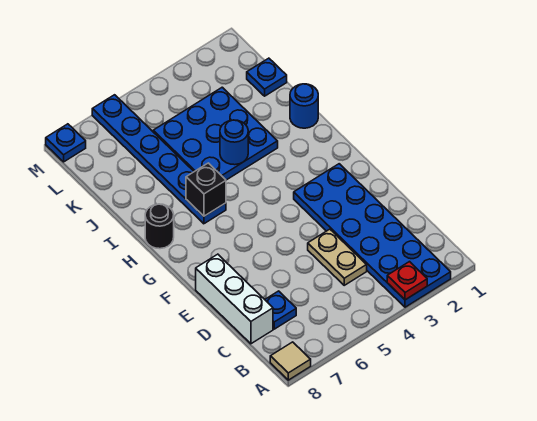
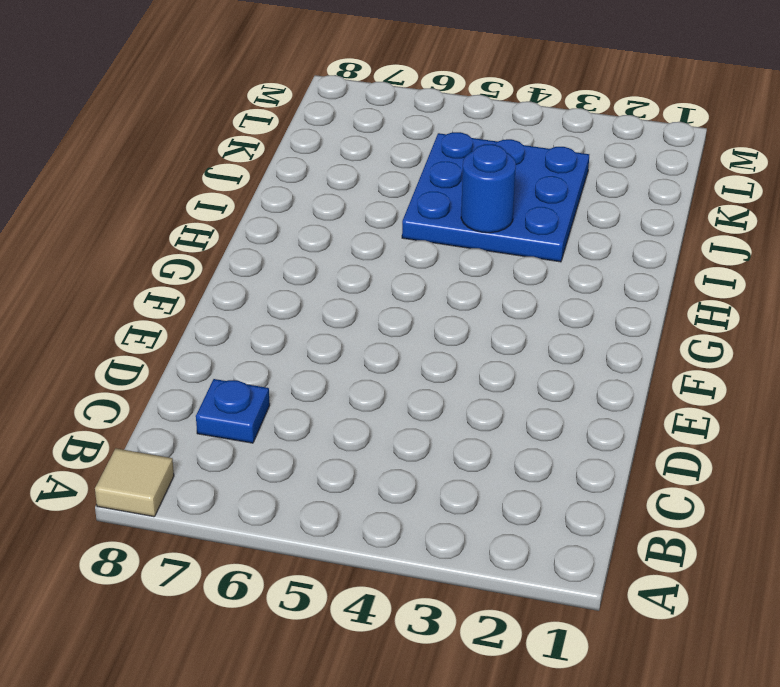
none -> blue 2x6 plate [294,164,451,307]
none -> tan 1x2 plate [308,229,367,285]
none -> white 1x3 brick [196,254,273,344]

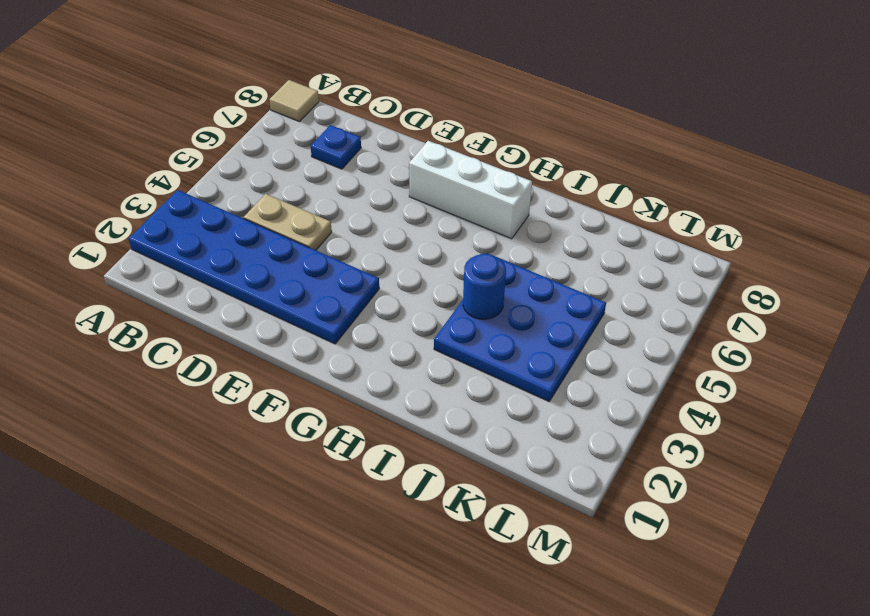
white 1x3 brick [409,141,532,239] -> white 1x3 brick moved to [196,254,273,344]
none -> blue 1x6 plate [92,95,226,224]
none -> black 1x1 round brick [145,204,174,249]
none -> blue 1x1 round brick [290,84,318,128]

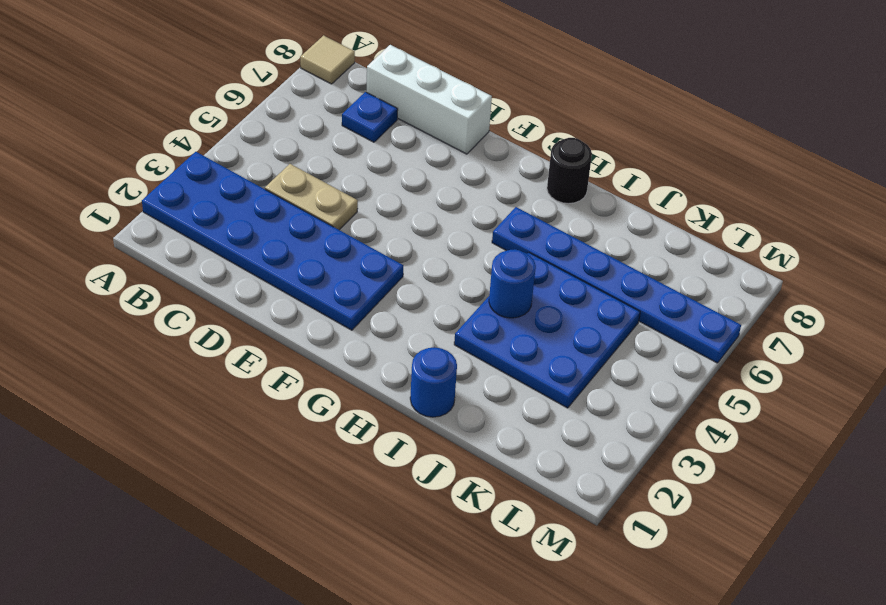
none -> blue 1x1 plate [247,58,287,96]
none -> blue 1x1 plate [46,124,86,162]
none -> red 1x1 plate [387,262,427,300]

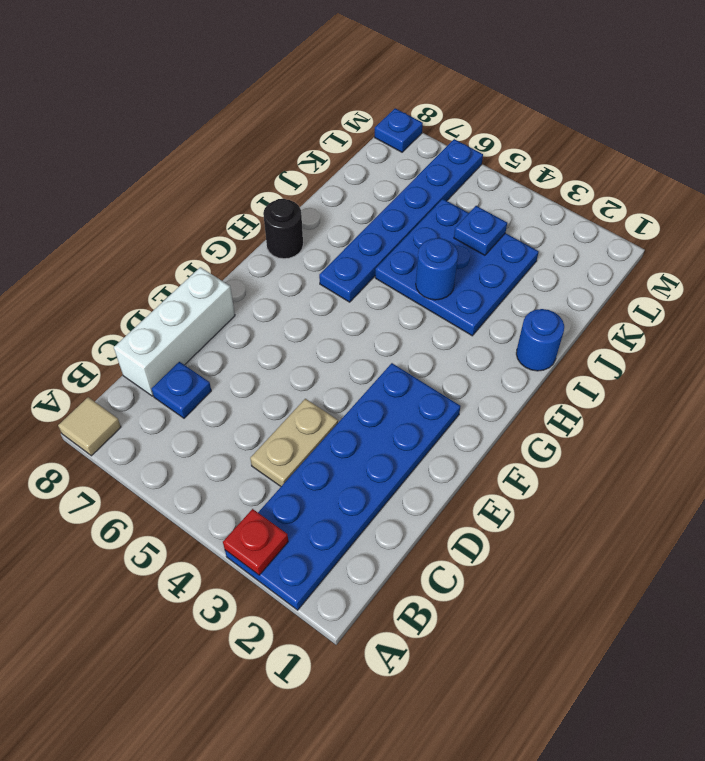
blue 1x1 plate [454,206,507,255] -> blue 1x1 plate moved to [247,58,287,96]
none -> black 1x1 brick [186,163,226,216]

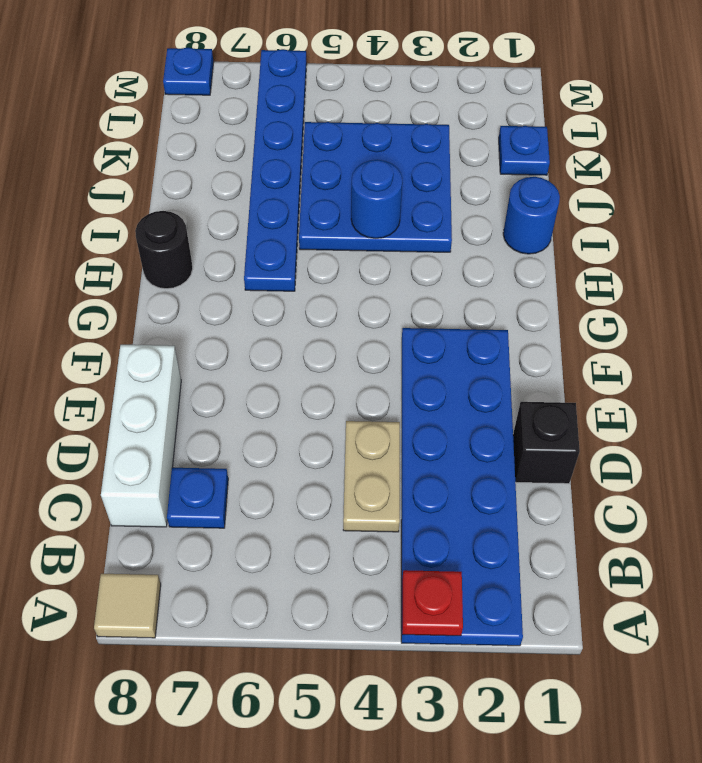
black 1x1 brick [513,402,580,484] -> black 1x1 brick moved to [186,163,226,216]

